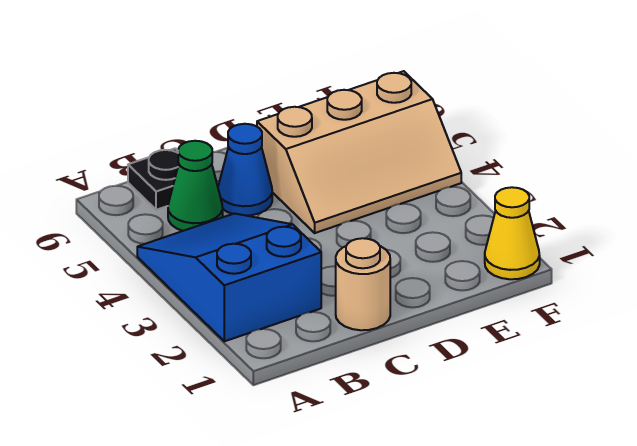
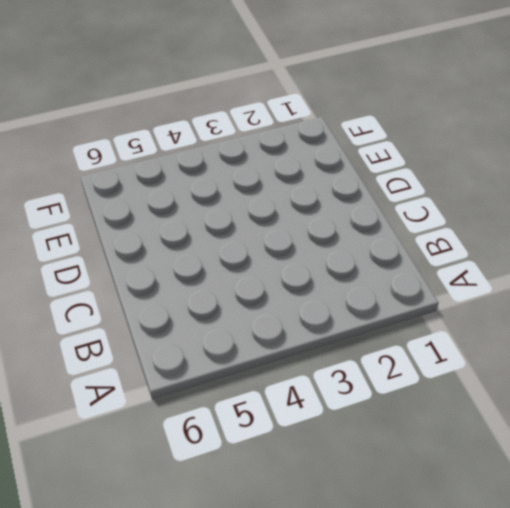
none -> blue 2x3 slope [137,214,321,341]
none -> green 1x1 cone [168,141,223,231]

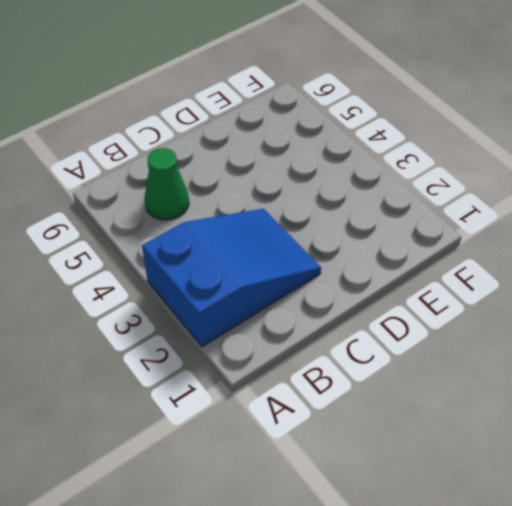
blue 2x3 slope [142,209,321,347] -> blue 2x3 slope turned to [137,214,321,341]
none -> black 1x1 plate [128,148,179,210]
none -> tan 1x1 round brick [336,238,390,330]

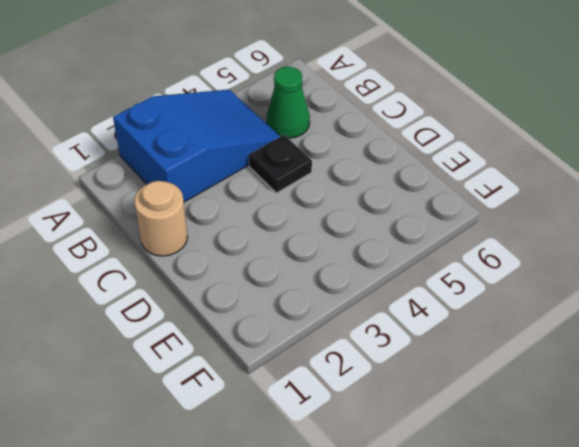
black 1x1 plate [249,135,312,193] -> black 1x1 plate moved to [128,148,179,210]
none -> blue 1x1 cone [218,124,272,216]
none -> tan 2x3 slope [257,71,461,233]

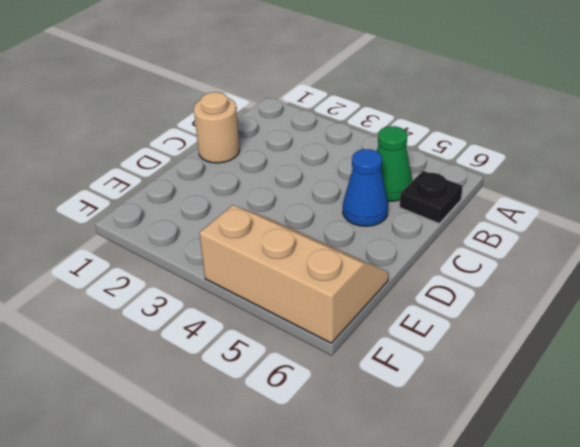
tan 2x3 slope [199,205,389,343] -> tan 2x3 slope turned to [257,71,461,233]
none -> blue 2x3 slope [137,214,321,341]
none -> yellow 1x1 cone [485,187,540,279]

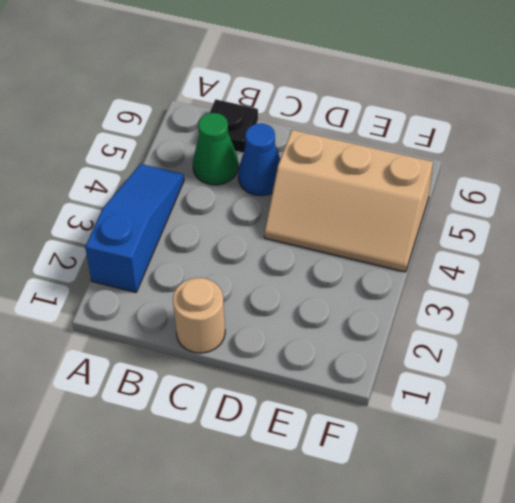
blue 1x3 slope [85,164,184,292] -> blue 2x3 slope [137,214,321,341]
none -> yellow 1x1 cone [485,187,540,279]

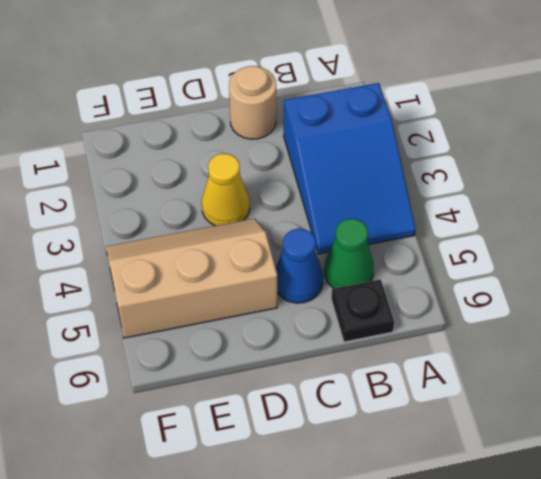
yellow 1x1 cone [202,154,250,226] -> yellow 1x1 cone moved to [485,187,540,279]

